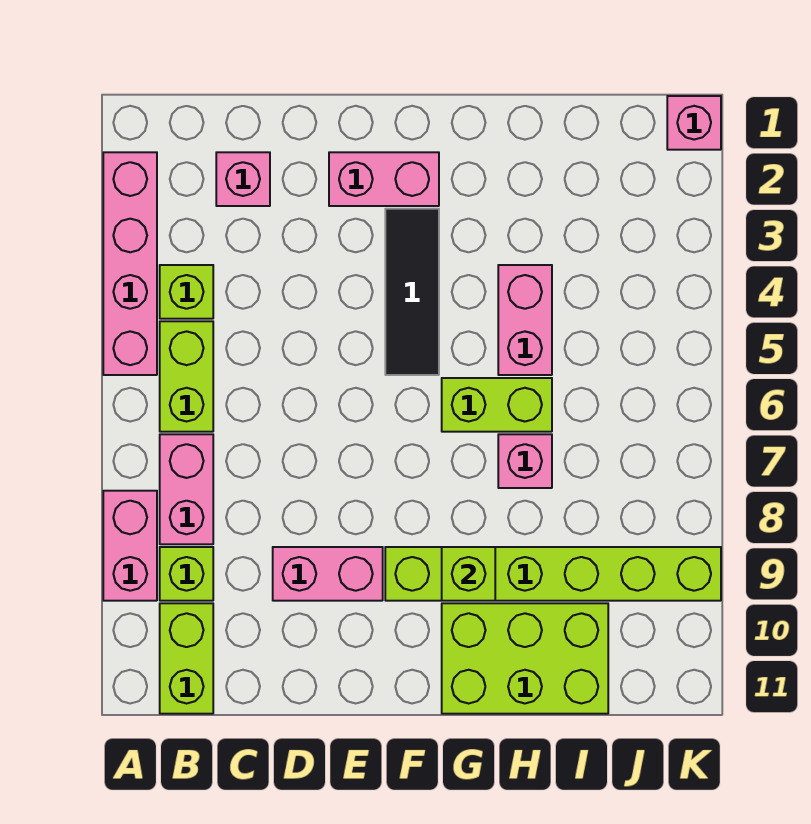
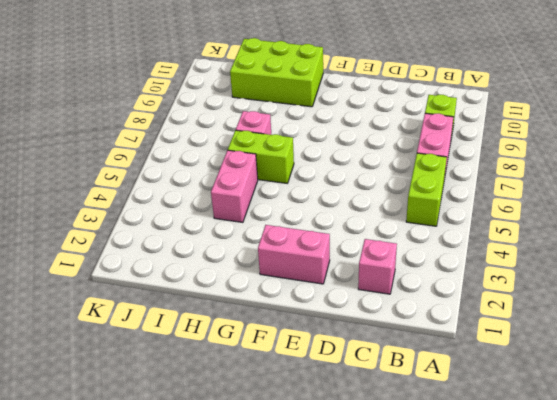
none -> pink 1x4 brick [103,152,157,375]
none -> pink 1x2 brick [103,491,157,601]
none -> lime 1x1 brick [160,265,213,319]

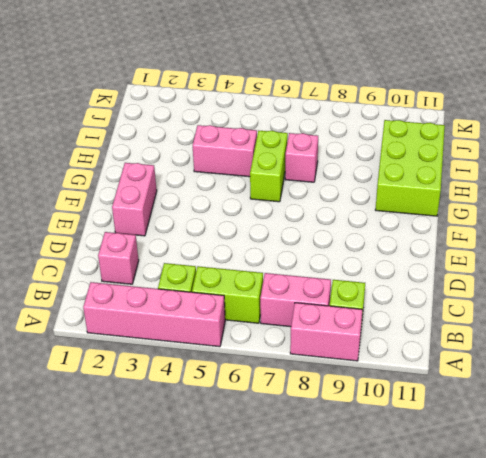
none -> lime 1x2 brick [160,603,213,714]
none -> pink 1x2 brick [273,547,383,601]
none -> black 1x3 tile [385,209,439,375]

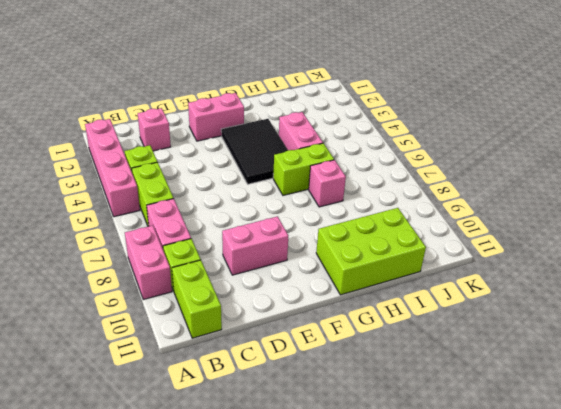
black 2x3 tile [221,119,288,184] -> black 1x3 tile [385,209,439,375]
none -> lime 1x6 brick [385,547,721,601]
none -> pink 1x1 brick [667,96,721,150]
none -> lime 1x1 brick [442,547,495,601]

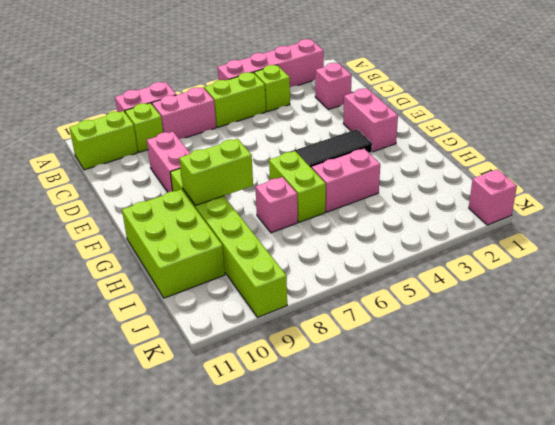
lime 1x2 brick [179,139,253,206] -> lime 1x1 brick [442,547,495,601]

